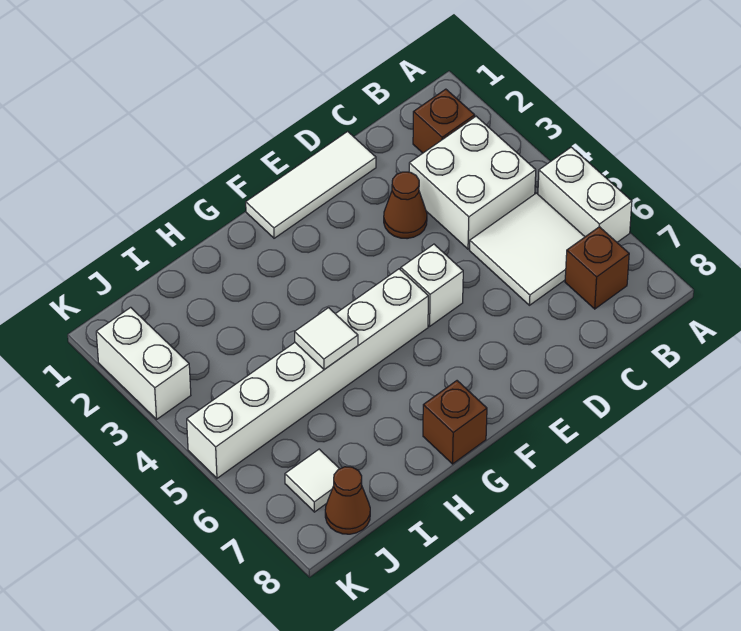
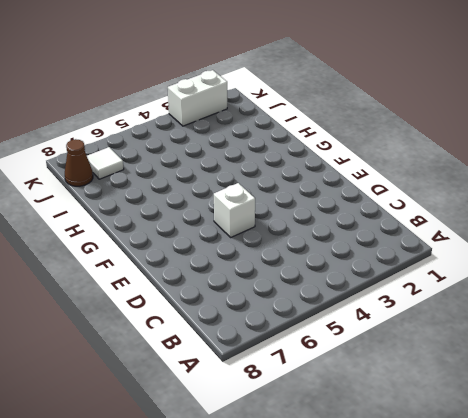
none -> white 1x2 brick [538,147,632,242]
none -> brown 1x1 brick [413,89,475,153]
none -> white 2x2 brick [409,116,536,249]

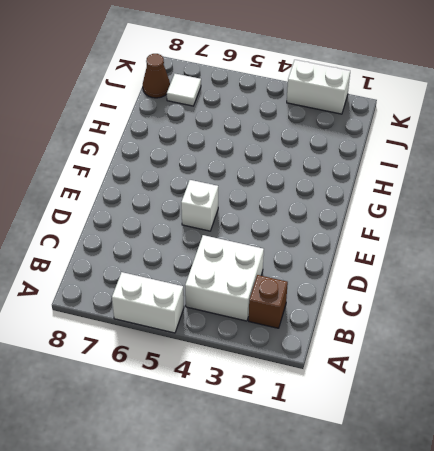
none -> white 2x2 tile [470,193,585,305]
none -> brown 1x1 brick [565,227,629,309]
none -> white 1x3 tile [246,131,376,238]

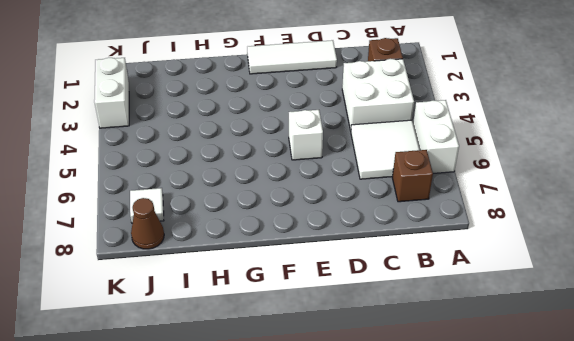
none -> brown 1x1 cone [384,172,427,239]
none -> white 1x6 brick [187,269,428,478]
none -> brown 1x1 brick [423,381,487,464]

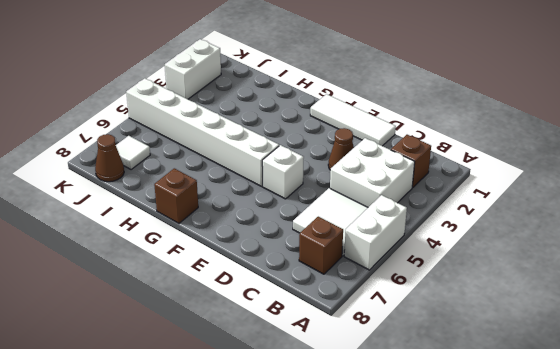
none -> white 1x1 tile [295,308,358,369]

